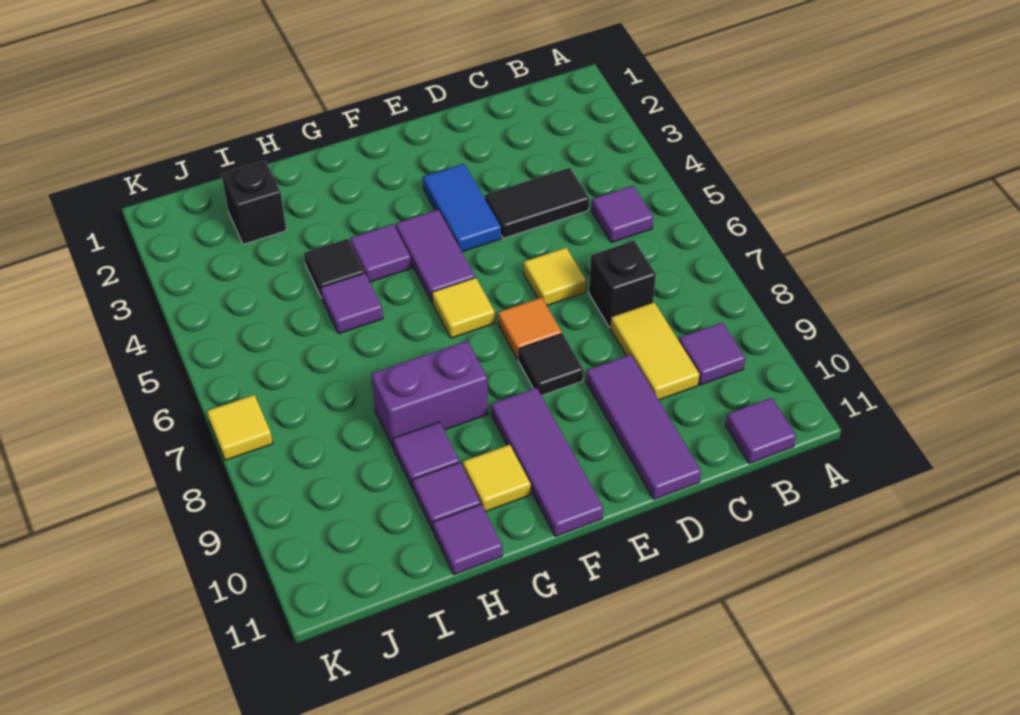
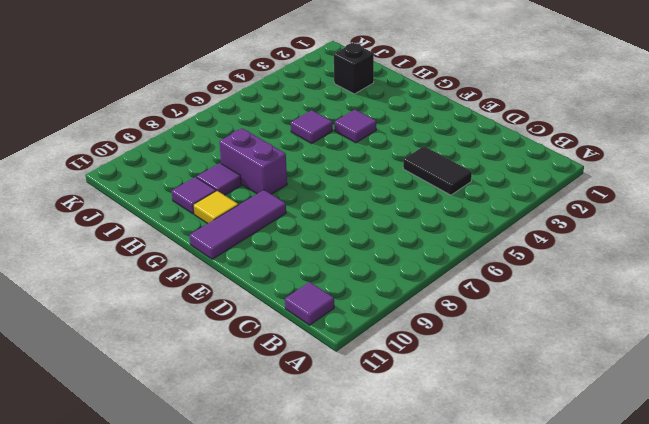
none -> purple 1x1 tile [591,186,653,243]
none -> purple 1x1 tile [679,322,745,385]
none -> black 1x1 brick [589,241,656,327]

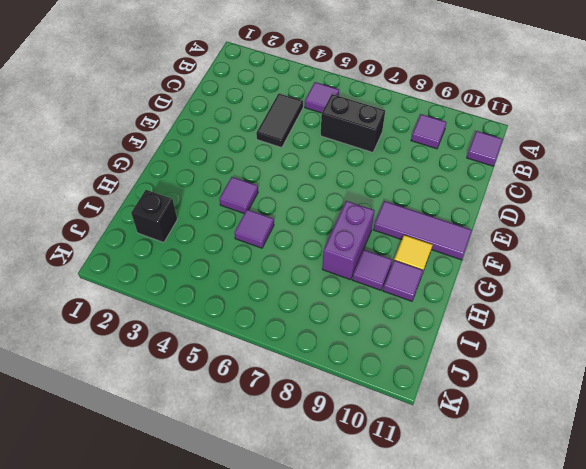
black 1x2 brick [321,94,385,152] -> black 1x1 brick [589,241,656,327]
none -> yellow 1x2 tile [610,302,700,400]
none -> yellow 1x1 tile [524,248,586,306]
none -> purple 1x3 tile [586,355,701,499]

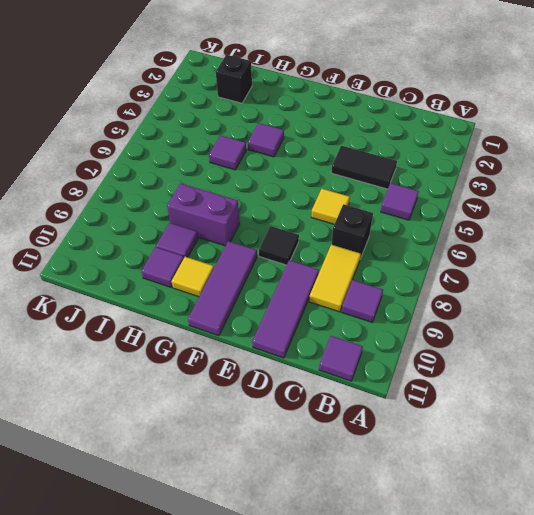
none -> blue 1x2 tile [423,164,501,252]
none -> orange 1x1 tile [498,297,562,359]
none -> purple 1x2 tile [396,210,475,302]

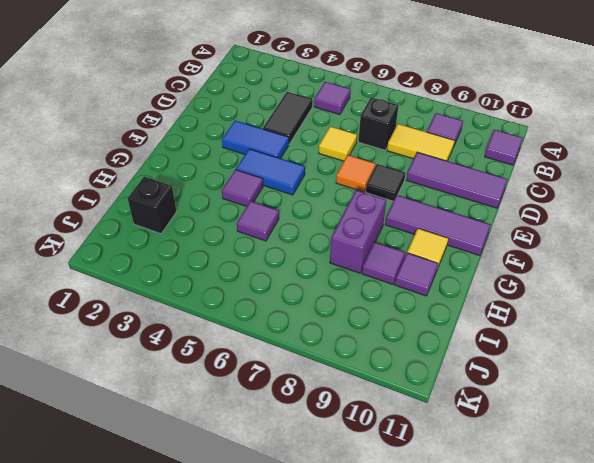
blue 1x2 tile [236,149,305,195] -> purple 1x2 tile [396,210,475,302]
none -> yellow 1x1 tile [432,278,495,338]
none -> black 1x1 tile [304,239,364,298]
none -> purple 1x1 tile [433,504,502,575]

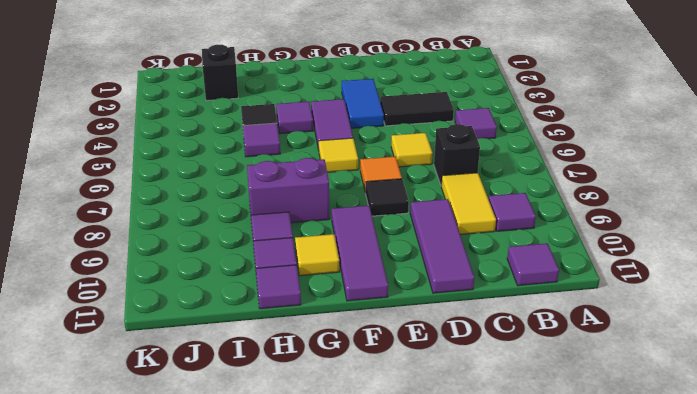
none -> yellow 1x1 tile [207,395,273,460]

